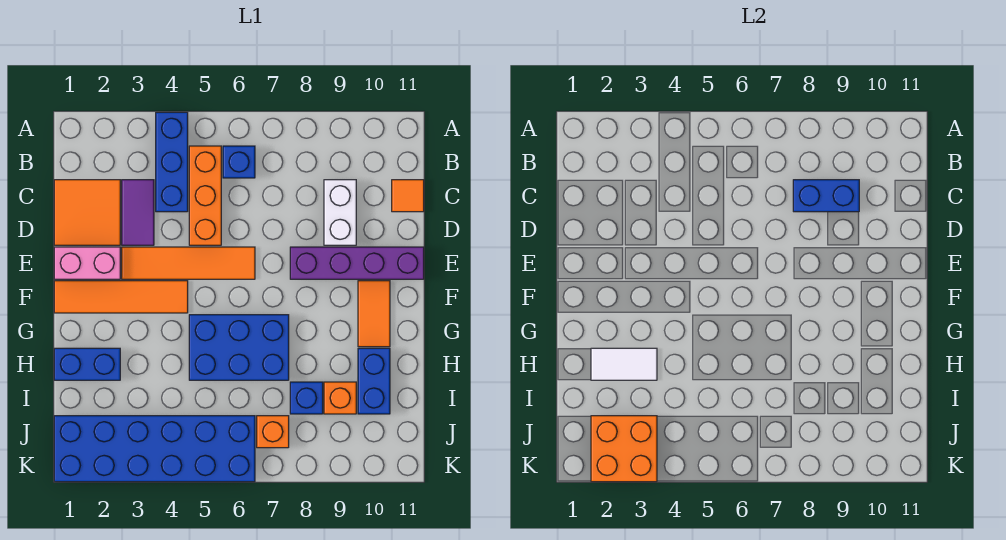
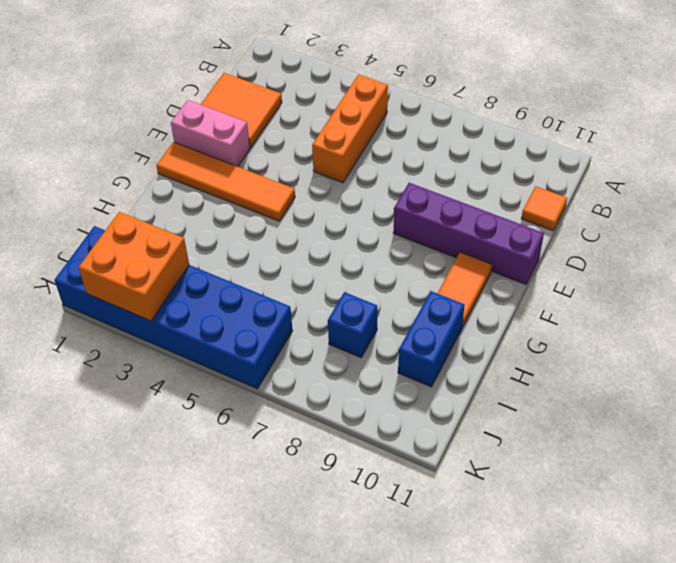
none -> blue 1x3 brick [156,112,188,212]
none -> blue 1x1 brick [223,146,255,178]
none -> purple 1x2 tile [122,180,154,245]

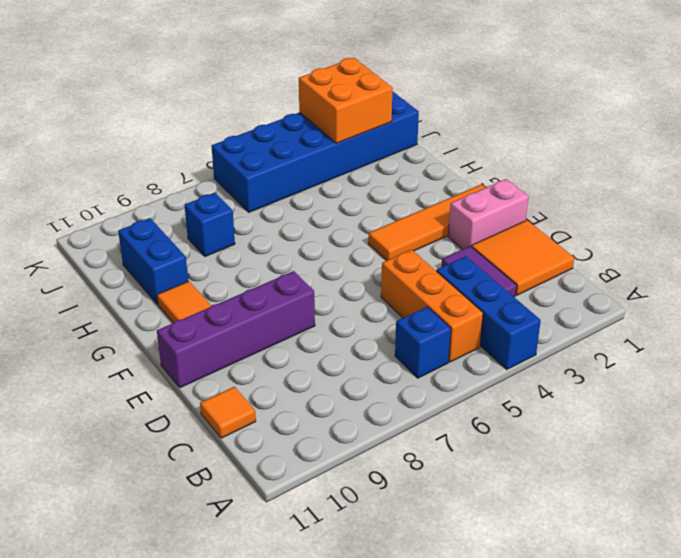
none -> white 1x2 brick [324,180,356,245]
none -> orange 1x4 tile [122,247,255,279]
none -> blue 2x3 brick [189,315,289,380]

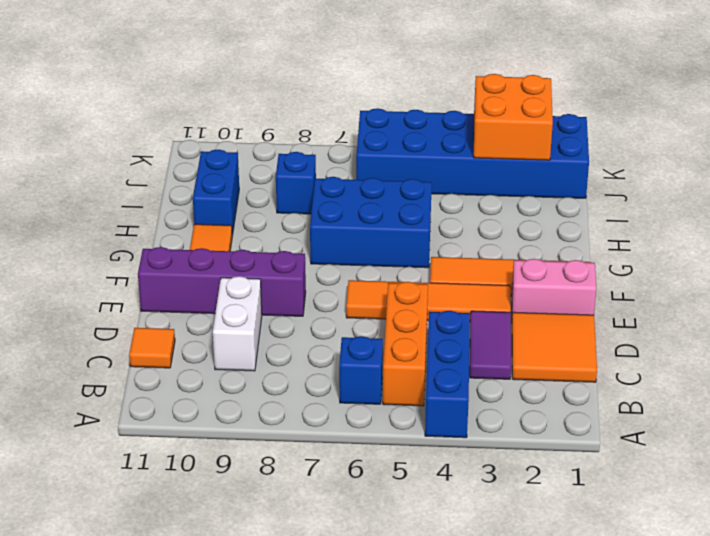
none -> blue 1x2 brick [54,348,120,380]
none -> orange 1x1 brick [324,382,356,414]
none -> orange 1x1 brick [257,416,289,448]

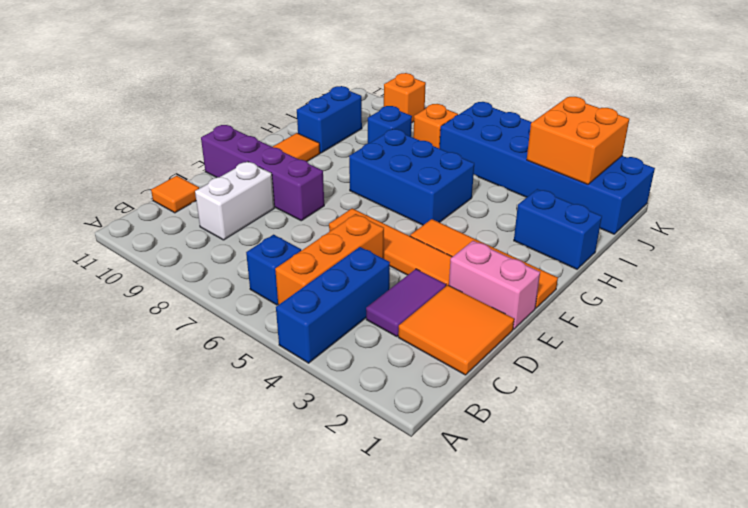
orange 1x1 brick [384,73,426,122] -> orange 1x1 brick moved to [324,382,356,414]
none -> blue 1x2 brick [793,180,859,212]
none -> white 1x2 tile [591,348,657,380]

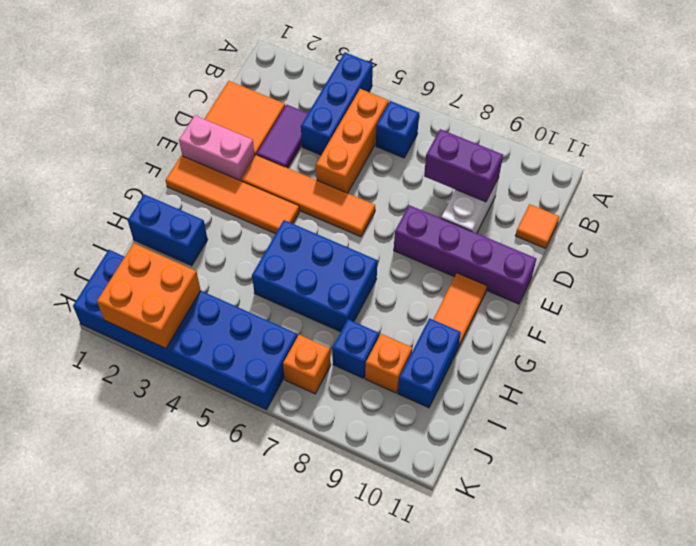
purple 1x2 brick [424,129,503,202] -> blue 1x2 brick [793,180,859,212]
none -> white 1x2 tile [591,348,657,380]

